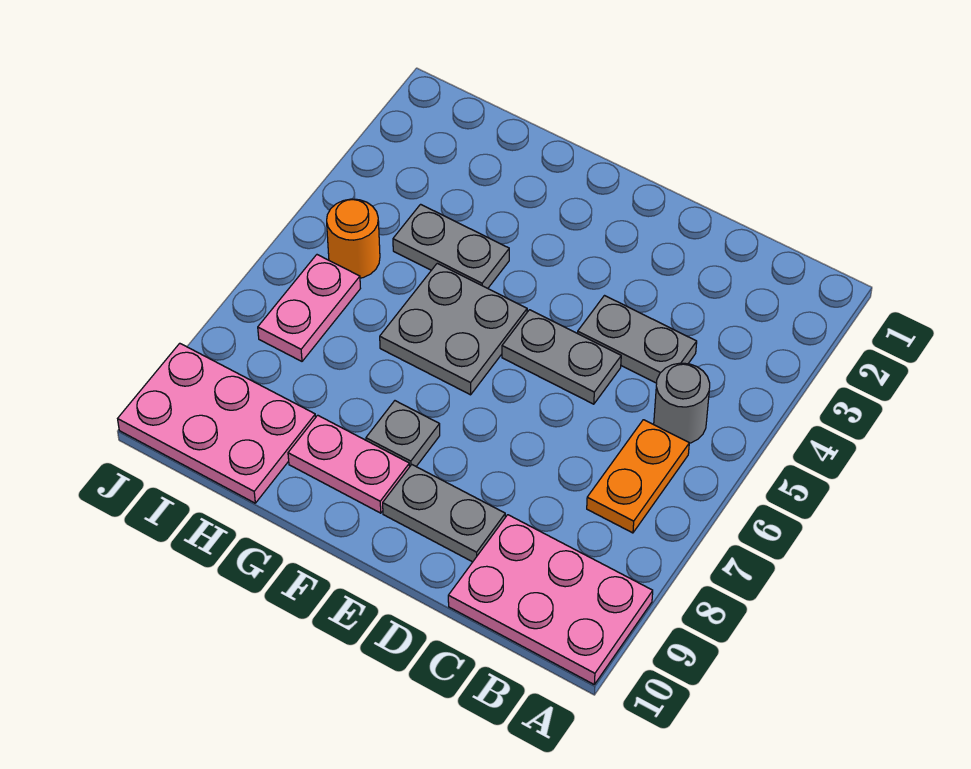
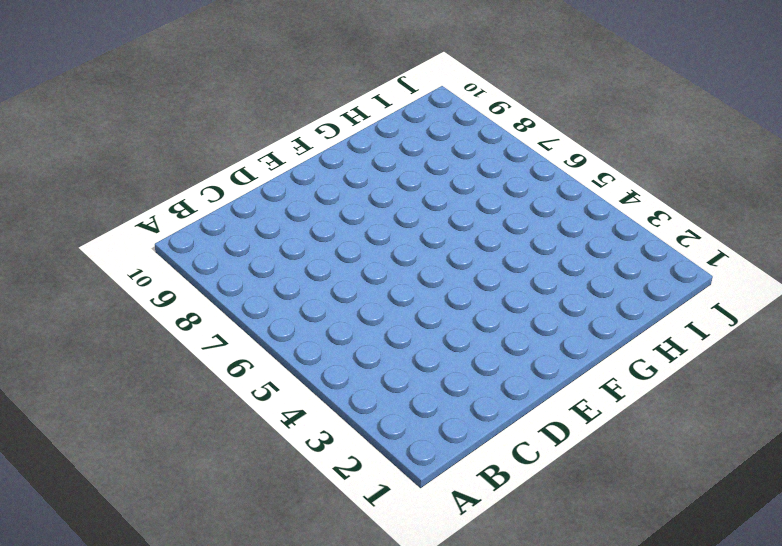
none -> pink 2x3 plate [448,515,653,684]
none -> grey 1x1 round brick [654,363,710,443]
none -> orange 1x2 plate [587,420,689,533]

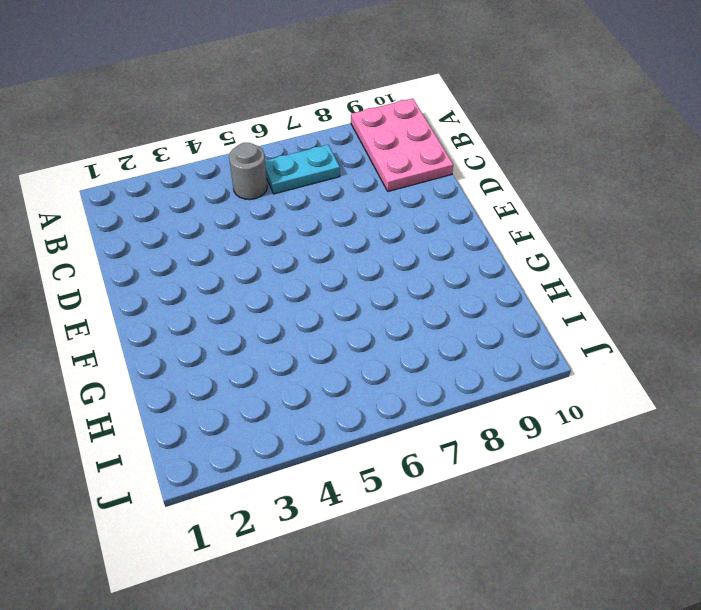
cyan 1x2 plate [265,145,340,194] -> orange 1x2 plate [587,420,689,533]
none -> grey 1x2 plate [578,296,697,383]
none -> grey 1x2 plate [502,310,621,404]
none -> grey 1x2 plate [383,465,505,562]

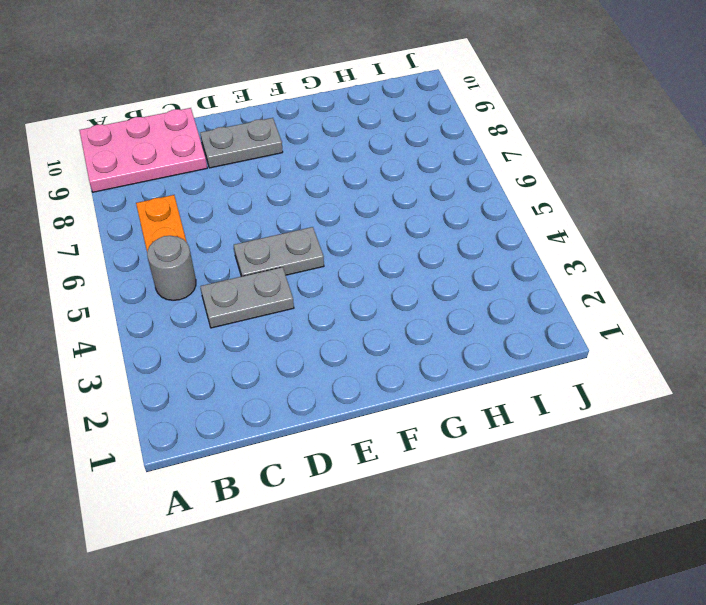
none -> grey 2x2 plate [380,263,527,395]
none -> grey 1x1 plate [366,401,440,466]
none -> pink 1x2 plate [288,415,410,513]

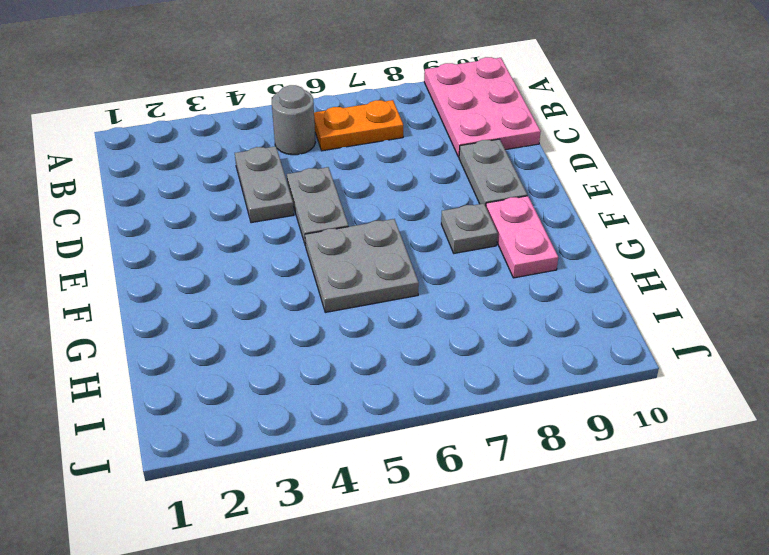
none -> grey 1x2 plate [393,204,509,288]
none -> pink 2x3 plate [118,343,316,503]
none -> orange 1x1 round brick [327,199,380,278]

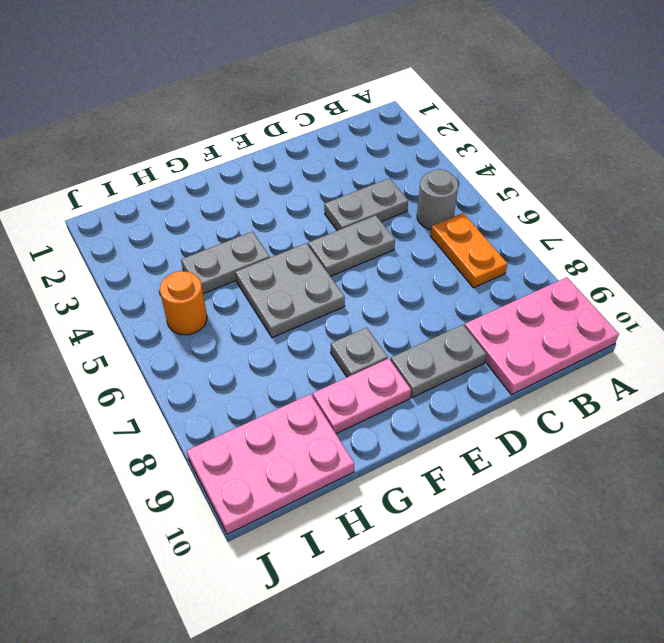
none -> pink 1x2 plate [258,255,360,361]

